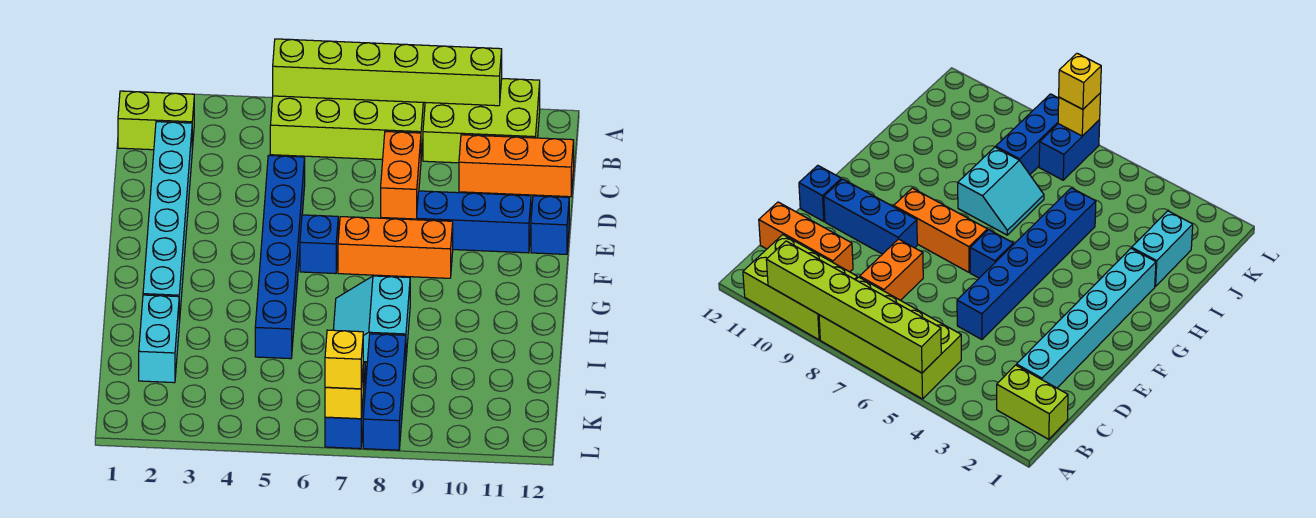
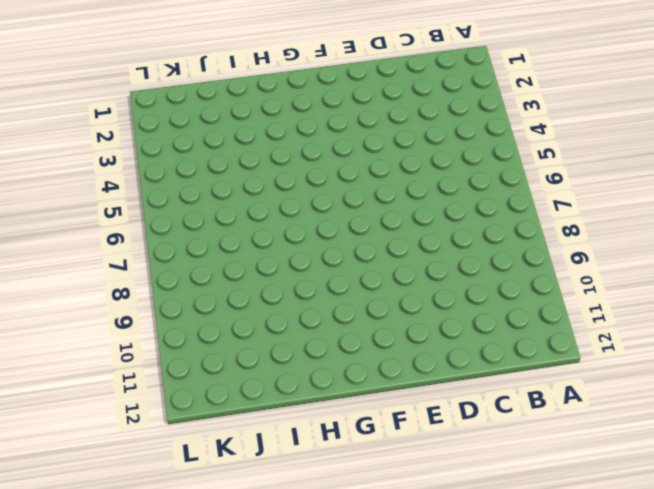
none -> lime 2x4 brick [270,96,425,160]
none -> lime 2x3 brick [423,79,540,163]
none -> lime 1x2 brick [118,91,194,150]

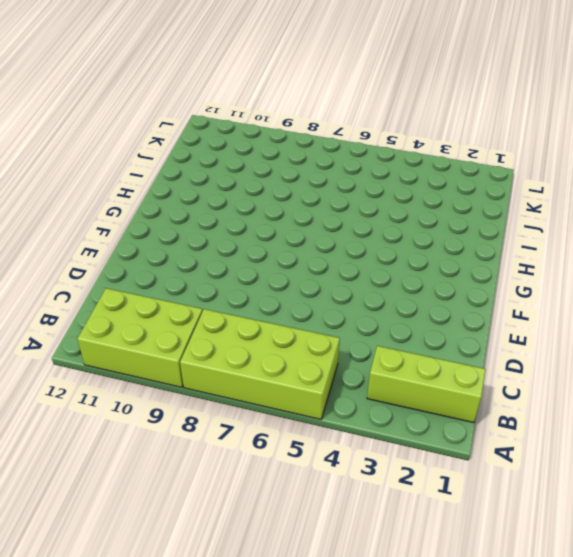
lime 1x3 brick [367,346,486,423] -> lime 1x2 brick [118,91,194,150]
none -> cyan 1x6 brick [143,122,192,323]
none -> orange 1x2 brick [381,131,421,219]
none -> orange 1x3 brick [459,135,574,197]

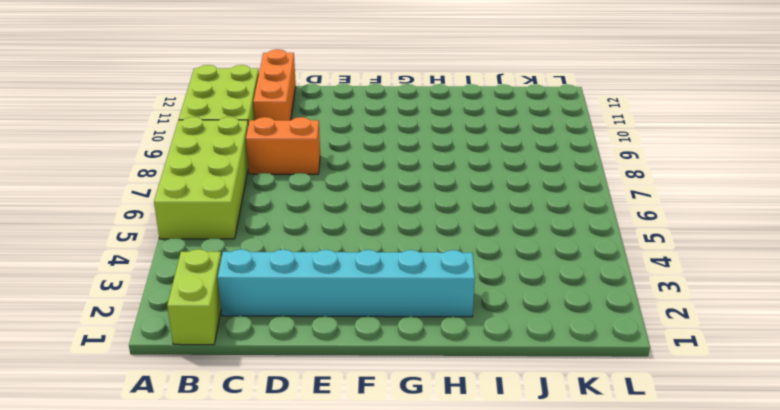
none -> blue 1x6 brick [255,155,305,359]
none -> blue 1x3 brick [416,191,531,253]
none -> blue 1x1 brick [531,196,569,254]

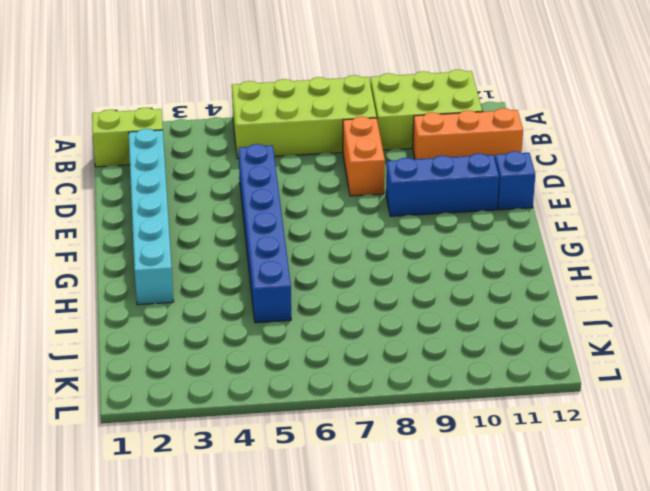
none -> blue 1x1 brick [300,215,338,274]
none -> orange 1x3 brick [338,217,453,278]
none -> cyan 2x2 slope [333,276,410,362]

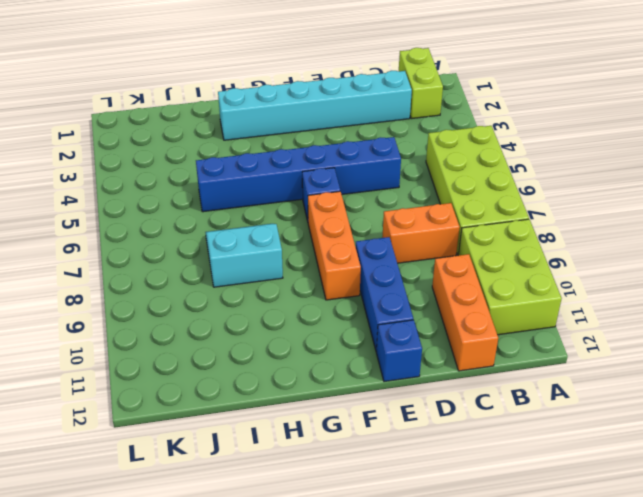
none -> cyan 1x2 brick [139,295,179,383]
none -> blue 1x3 brick [363,334,406,450]
none -> blue 1x2 brick [325,363,366,449]

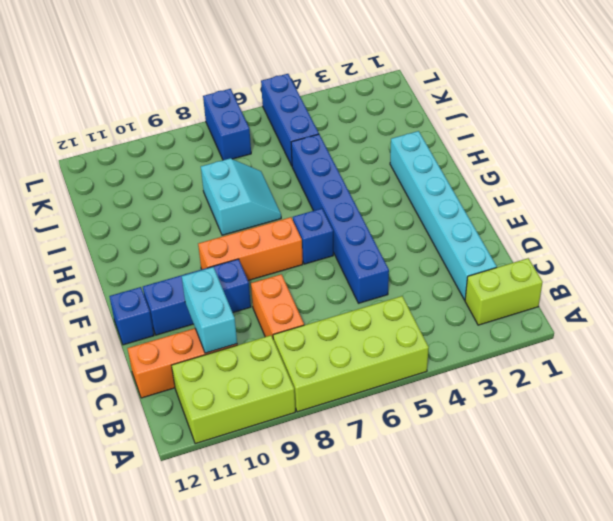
cyan 1x2 brick [182,267,237,353] -> cyan 1x2 brick moved to [139,295,179,383]
blue 1x3 brick [261,74,319,166] -> blue 1x3 brick moved to [363,334,406,450]
none -> lime 1x6 brick [273,39,502,106]
none -> yellow 1x1 brick [325,374,363,419]
none -> yellow 1x1 brick [325,330,363,389]

